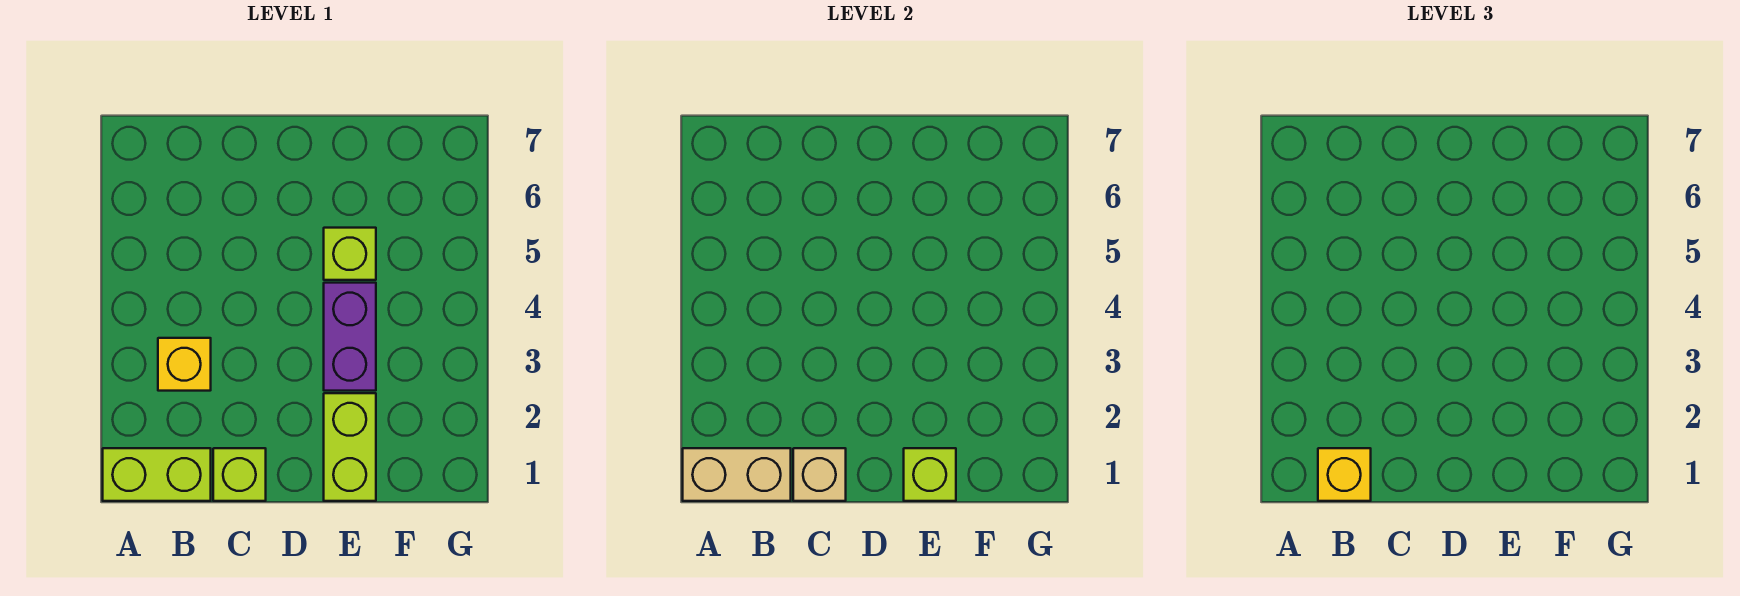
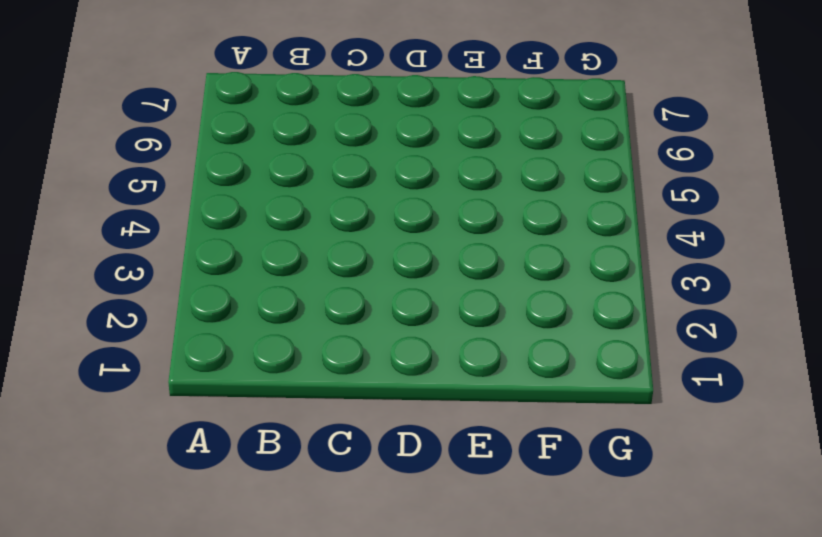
none -> lime 1x2 brick [103,448,211,501]
none -> yellow 1x1 brick [158,338,211,391]

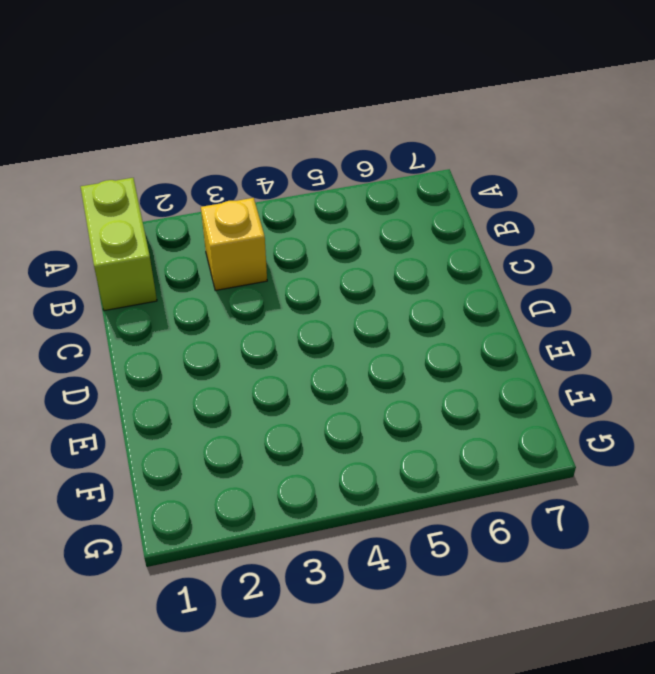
none -> lime 1x1 brick [213,448,266,501]
none -> lime 1x2 brick [324,393,376,501]

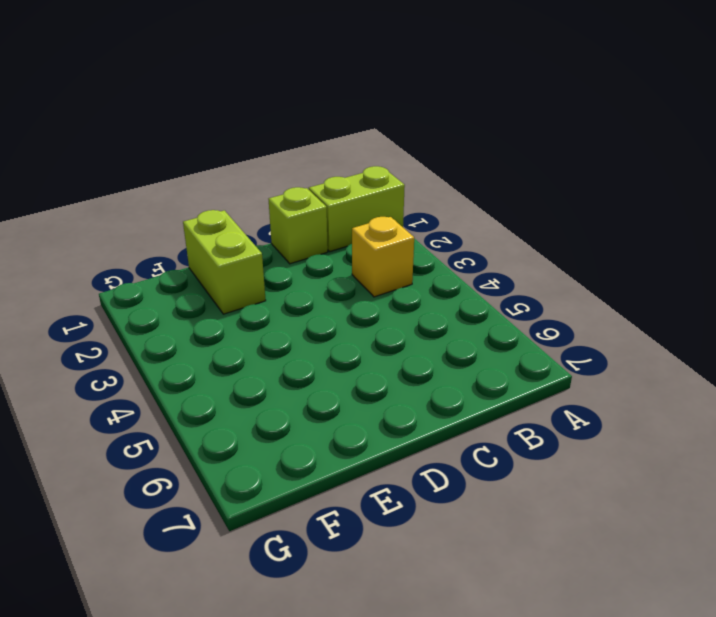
none -> purple 1x2 brick [324,283,376,391]
none -> lime 1x1 brick [324,228,376,280]

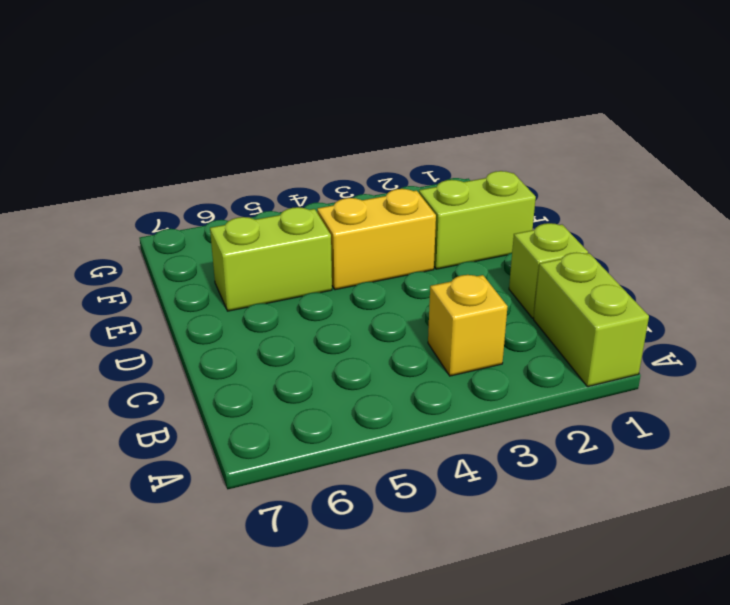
yellow 1x2 brick [317,189,436,290] -> purple 1x2 brick [324,283,376,391]
lime 1x2 brick [210,207,332,311] -> lime 1x1 brick [324,228,376,280]
none -> tan 1x2 brick [683,448,791,501]
none -> tan 1x1 brick [793,448,846,501]

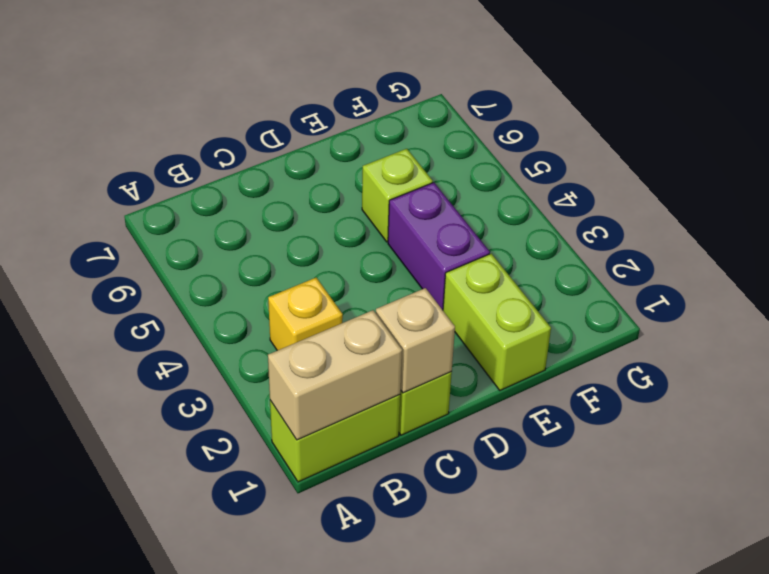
none -> lime 1x1 brick [904,448,956,501]
none -> yellow 1x1 brick [1318,448,1371,501]

